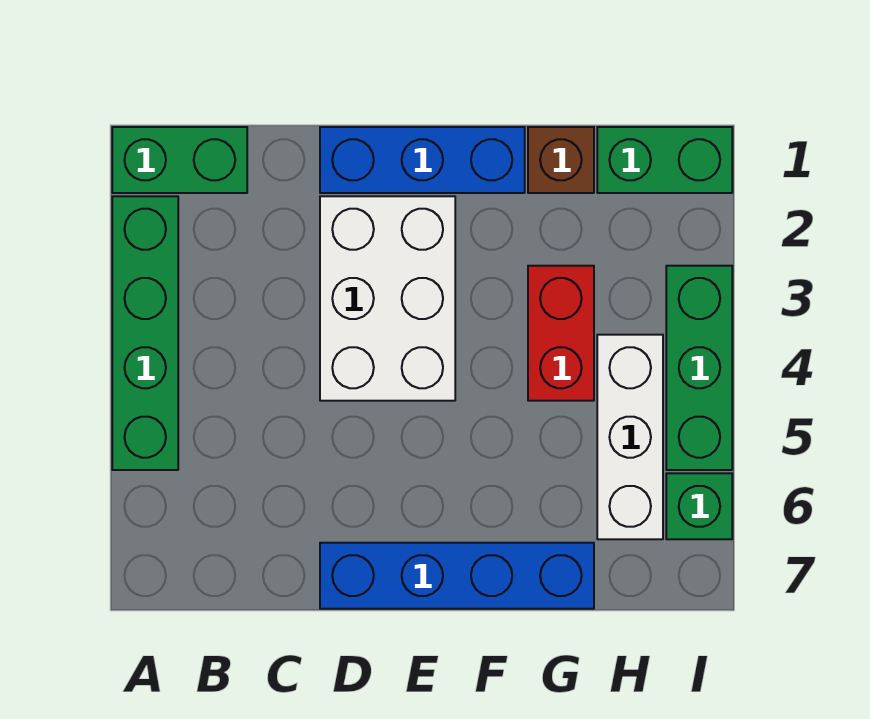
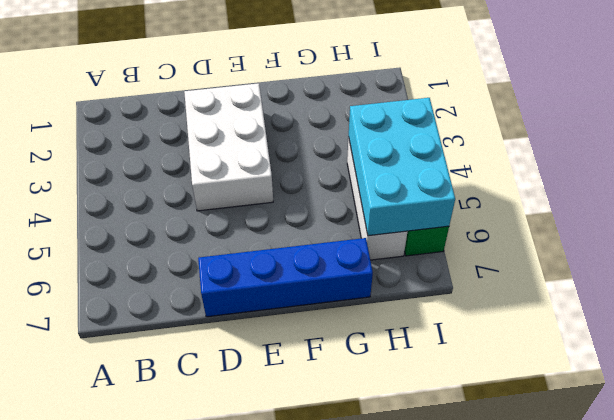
cyan 2x3 brick [349,98,455,236] -> none
none -> green 1x2 brick [112,127,247,193]
none -> green 1x4 brick [112,196,178,470]

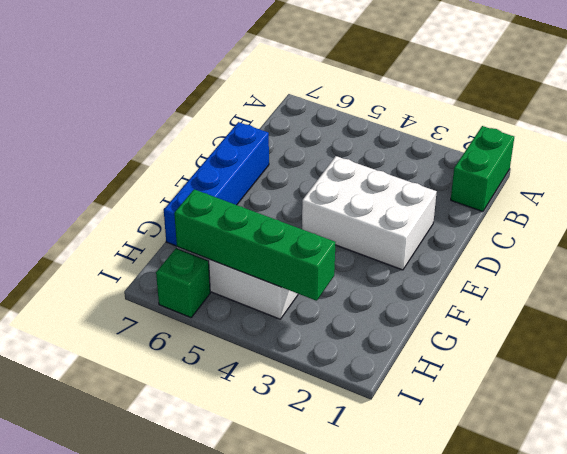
green 1x4 brick [174,189,335,301] -> green 1x4 brick moved to [112,196,178,470]
none -> blue 1x3 brick [320,127,525,193]
none -> brown 1x1 brick [528,127,594,193]

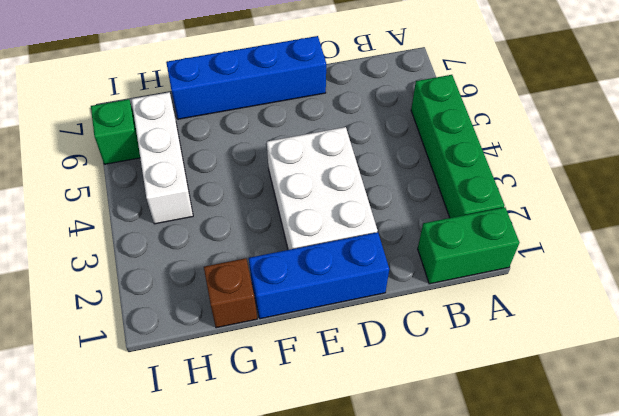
none -> red 1x2 brick [528,266,594,401]
none -> green 1x2 brick [597,127,732,193]

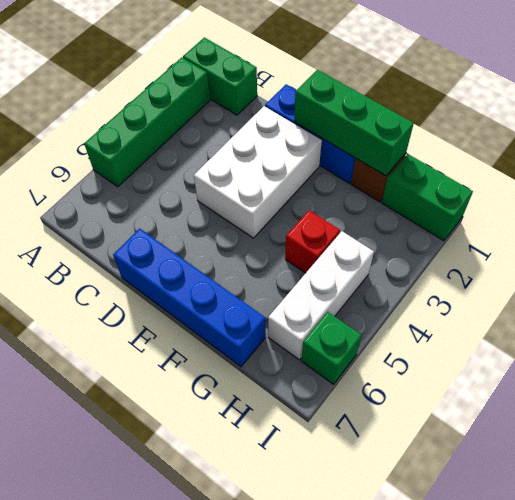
green 1x3 brick [294,70,414,176] -> green 1x3 brick turned to [666,266,732,470]
red 1x1 brick [285,210,340,273] -> red 1x2 brick [528,266,594,401]

